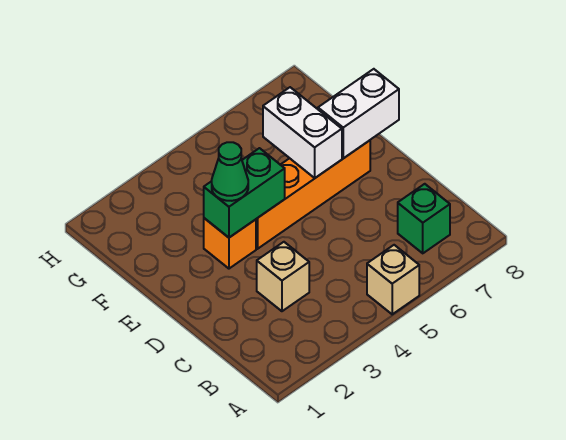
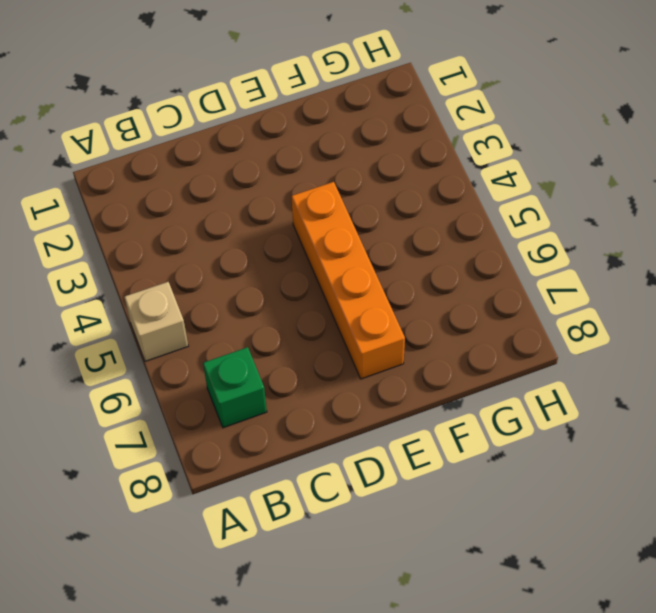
none -> tan 1x1 brick [257,242,309,311]
none -> orange 1x1 brick [204,218,256,269]

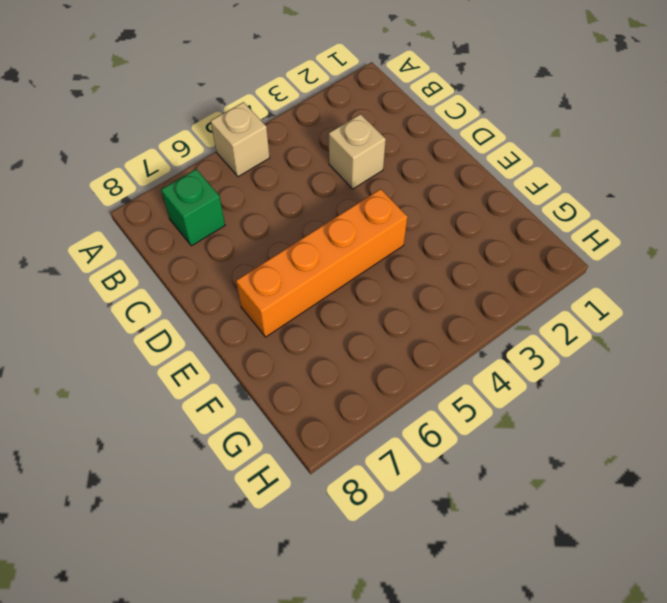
none -> orange 1x1 brick [204,218,256,269]
none -> green 1x2 brick [204,148,285,238]

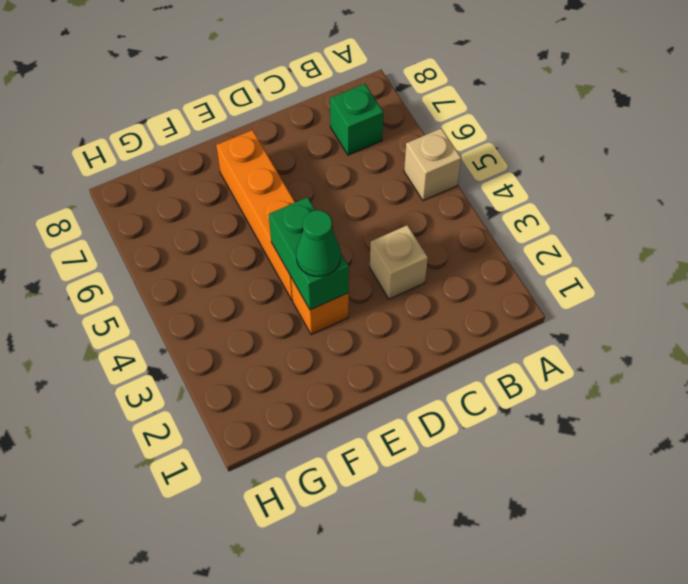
none -> white 1x2 brick [263,87,342,178]
none -> white 1x2 brick [318,69,399,158]

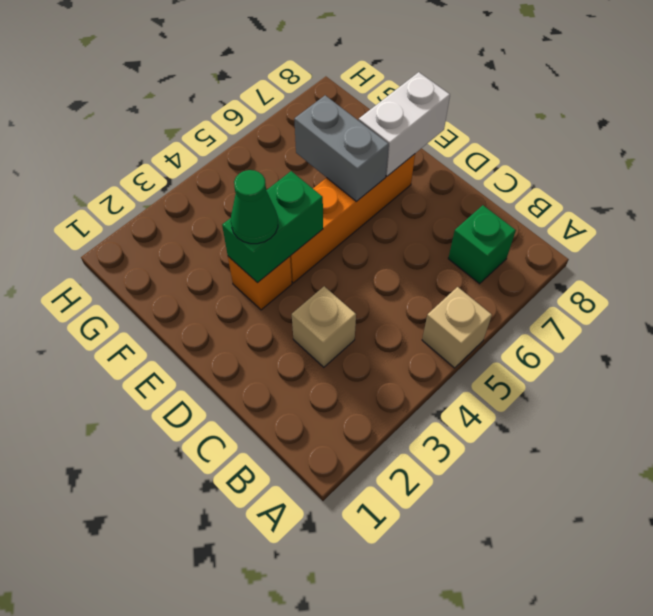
grey 1x2 brick [294,95,389,202] -> white 1x2 brick [263,87,342,178]

